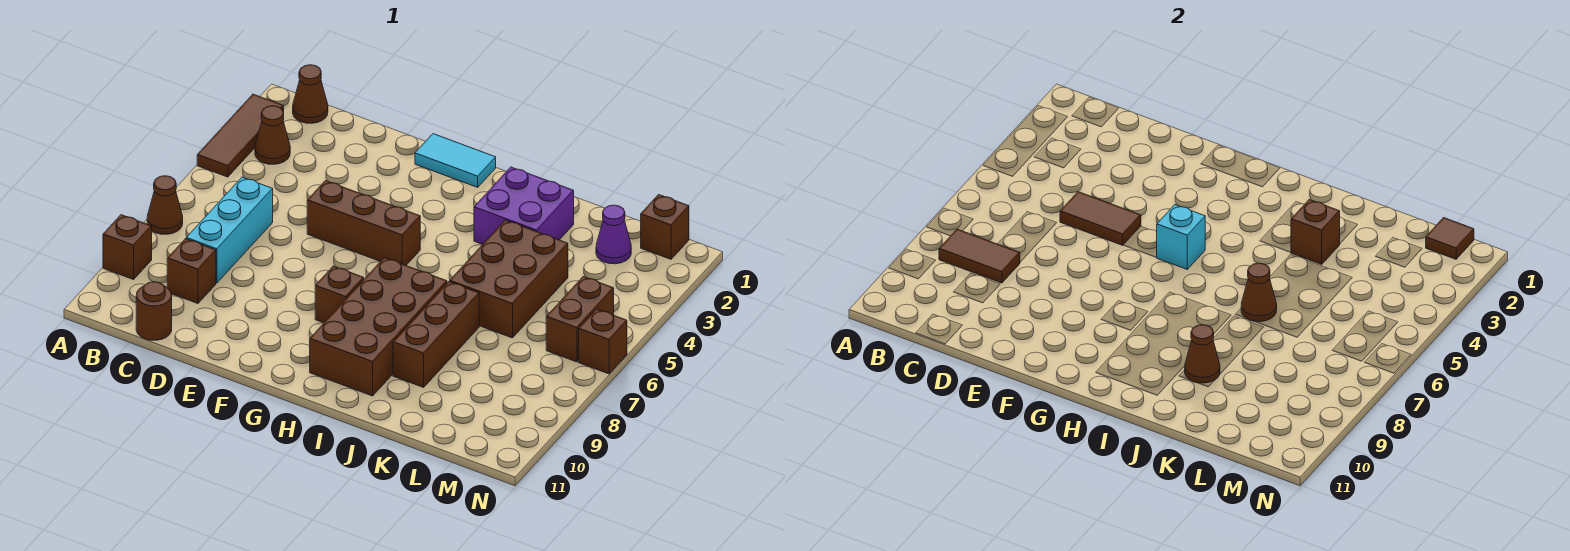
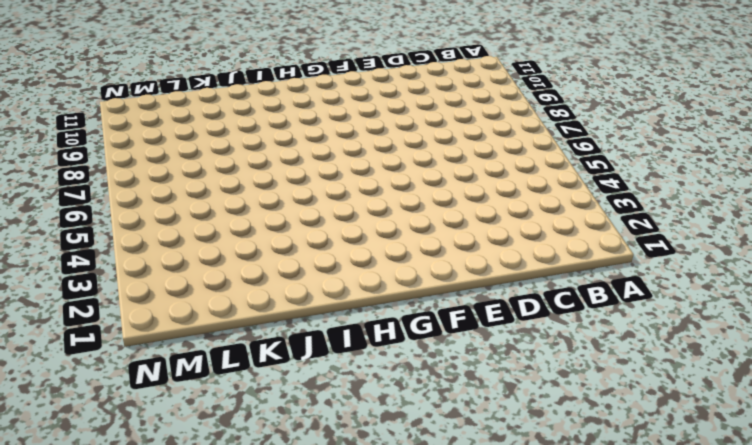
none -> brown 1x3 tile [197,94,284,177]
none -> brown 1x1 cone [147,176,183,234]
none -> brown 1x1 brick [103,215,152,280]

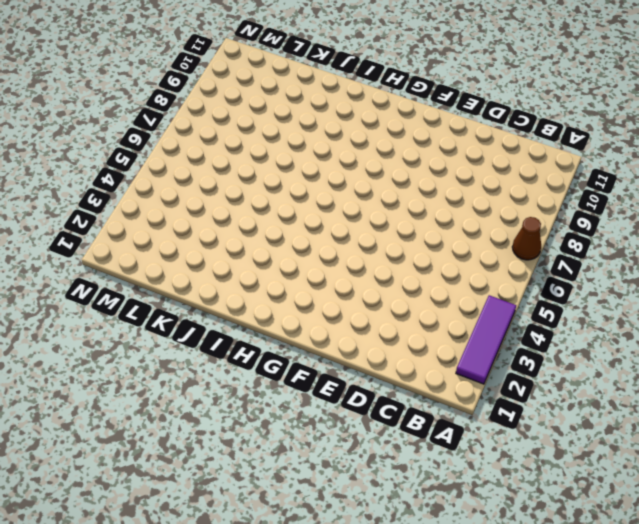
purple 1x3 tile [456,295,516,384] -> brown 1x3 tile [197,94,284,177]
none -> brown 1x1 brick [103,215,152,280]
none -> brown 1x1 cone [293,65,328,123]
none -> brown 1x1 cone [255,106,290,164]

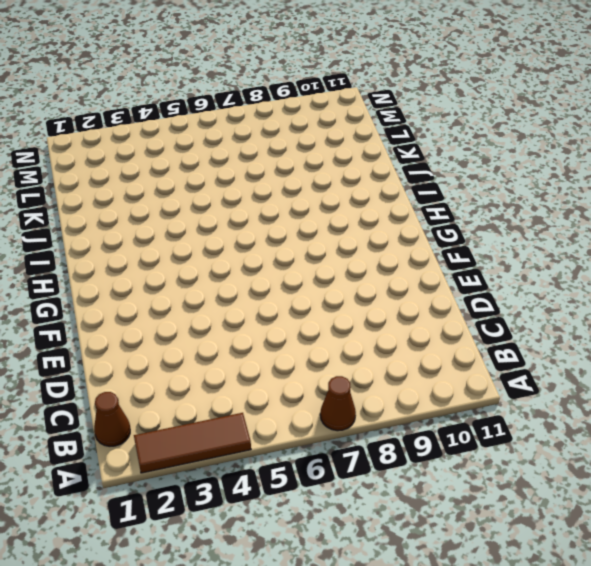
none -> brown 1x1 brick [103,215,152,280]
none -> brown 1x1 cone [255,106,290,164]
none -> cyan 1x3 brick [186,177,273,283]

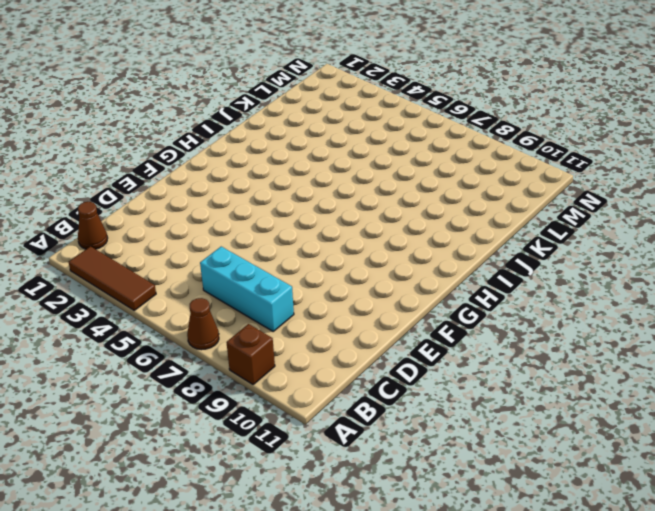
none -> brown 1x1 cone [255,106,290,164]
none -> brown 1x1 brick [167,239,216,303]
none -> brown 1x1 round brick [136,282,172,340]

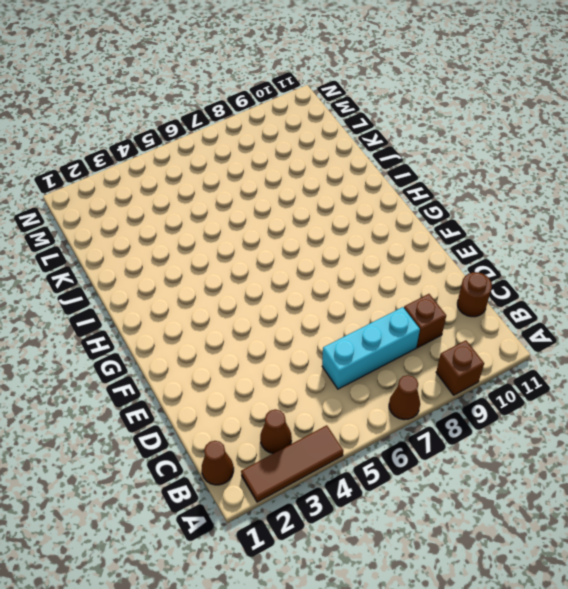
none -> brown 1x3 brick [307,181,420,265]
none -> cyan 1x2 tile [415,134,496,187]
none -> brown 1x1 brick [315,266,364,323]

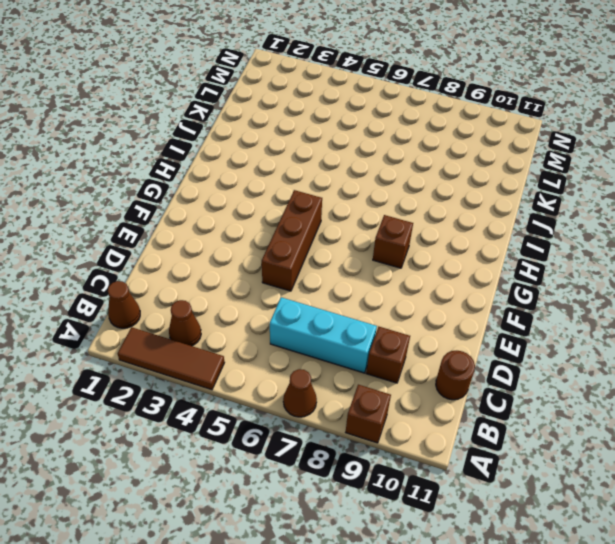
none -> cyan 1x2 tile [415,134,496,187]
none -> brown 2x4 brick [310,258,447,396]
none -> purple 2x2 brick [474,167,574,244]

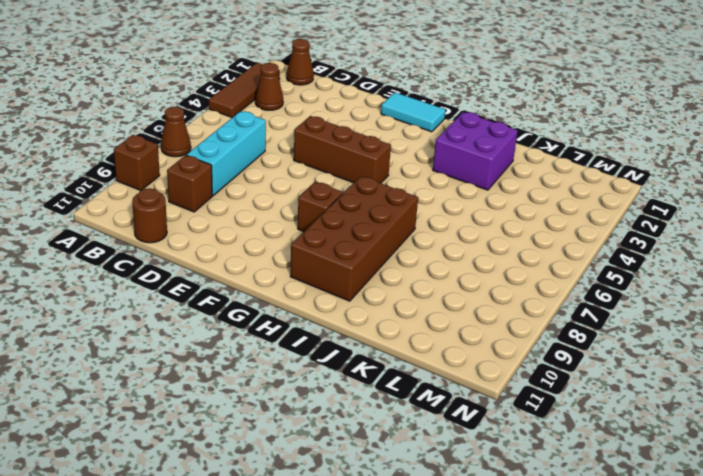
none -> brown 2x3 brick [450,220,568,338]
none -> brown 1x3 brick [393,282,479,387]
none -> purple 1x1 cone [596,205,631,264]

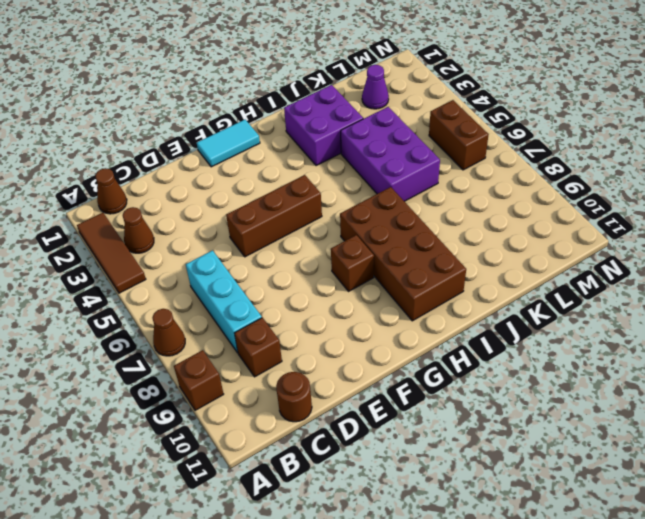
purple 2x3 brick [341,107,440,201] -> brown 2x3 brick [450,220,568,338]
none -> brown 1x3 brick [393,282,479,387]
none -> brown 1x1 brick [640,195,689,259]
none -> brown 1x1 brick [579,309,627,374]

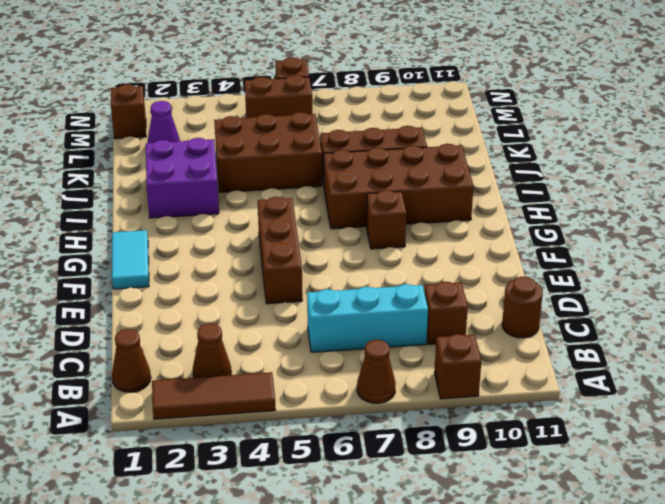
none -> brown 1x2 tile [939,229,1020,283]
none -> brown 1x2 tile [1060,192,1141,245]
none -> cyan 1x1 brick [1156,205,1205,269]

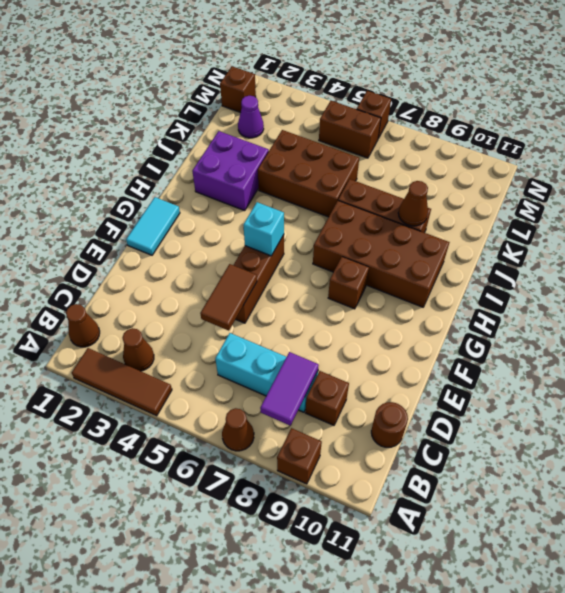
purple 1x2 tile [260,352,319,426] -> brown 1x2 tile [939,229,1020,283]
none -> brown 1x1 brick [1291,200,1340,264]
none -> brown 1x1 cone [1241,263,1277,322]
none -> brown 1x1 tile [1426,218,1474,259]

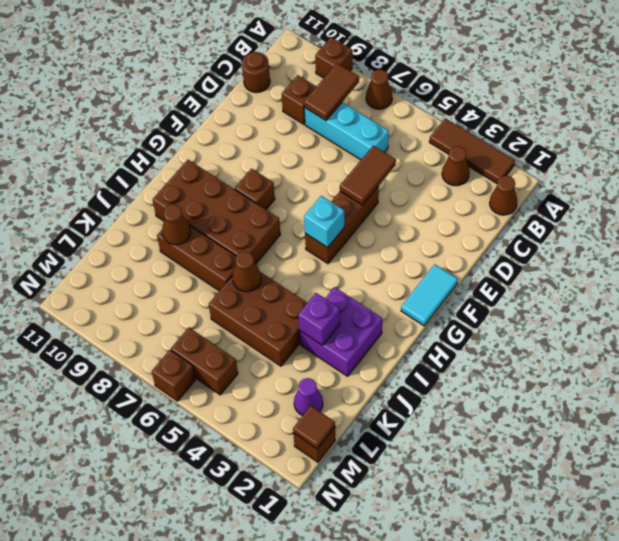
purple 1x1 brick [298,293,340,345] -> brown 1x1 brick [1291,200,1340,264]

